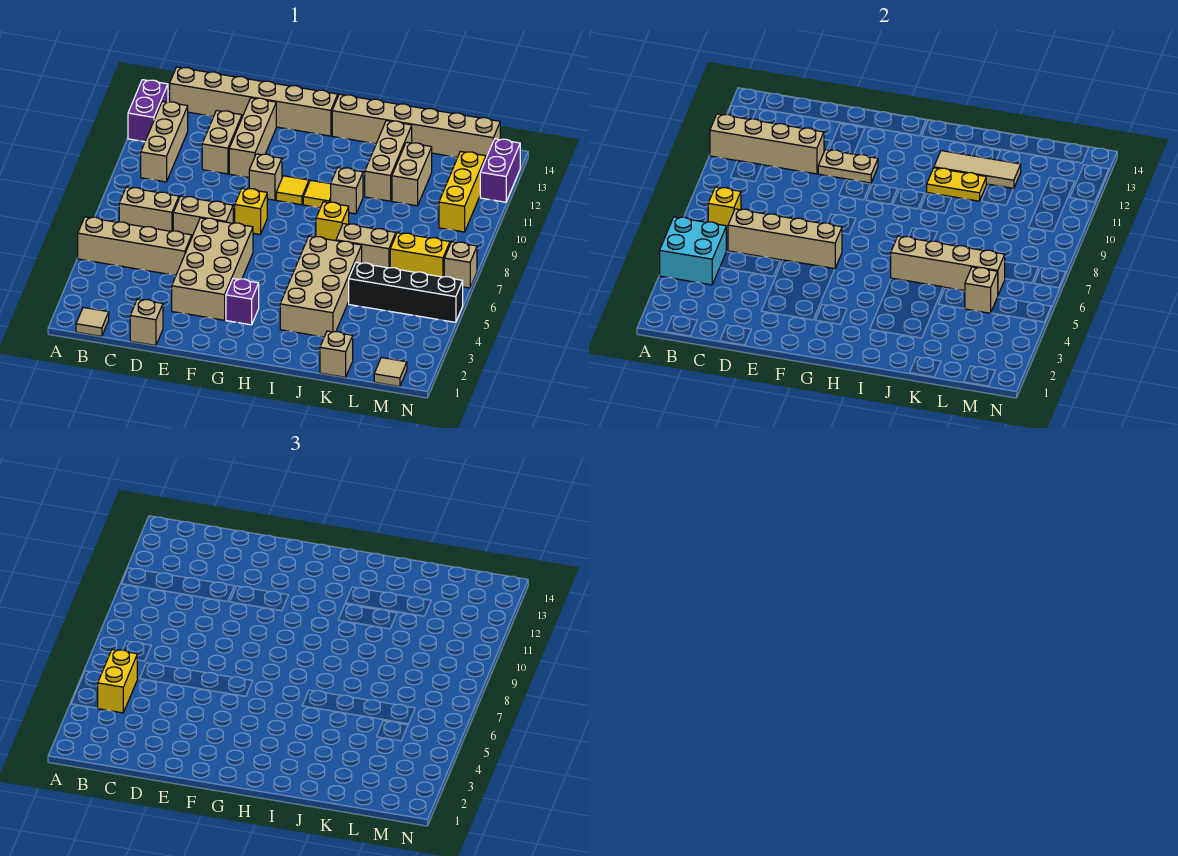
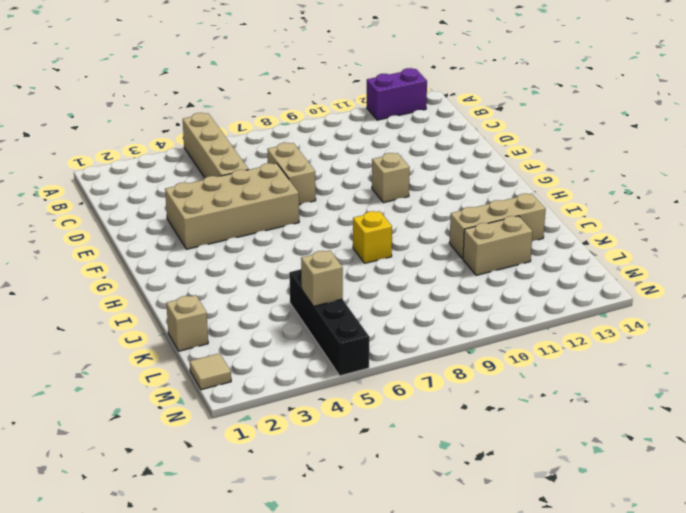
none -> tan 1x1 tile [76,308,109,336]
none -> tan 1x2 brick [119,187,179,232]
none -> tan 1x3 brick [141,101,188,182]
none -> tan 1x6 brick [170,67,338,136]

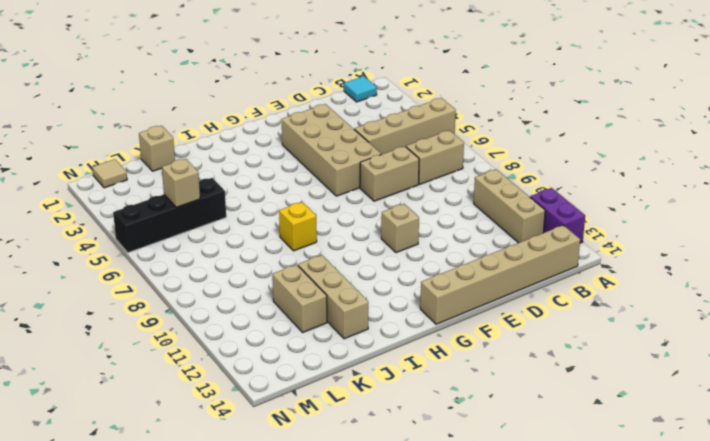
cyan 1x1 tile [344,76,377,102] -> tan 1x1 tile [76,308,109,336]
none -> tan 1x1 brick [130,299,163,346]
none -> tan 1x2 brick [202,111,242,174]
none -> tan 1x3 brick [229,98,276,177]
none -> yellow 1x1 brick [235,188,267,234]

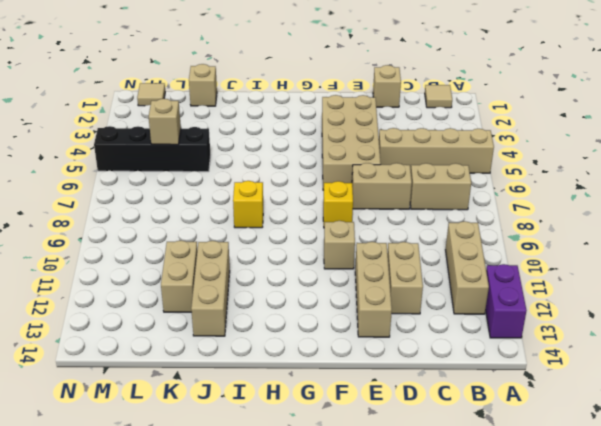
none -> tan 1x6 brick [170,67,338,136]
none -> purple 1x1 brick [226,279,259,325]
none -> yellow 1x1 tile [276,176,309,205]
none -> yellow 1x1 tile [303,180,331,208]

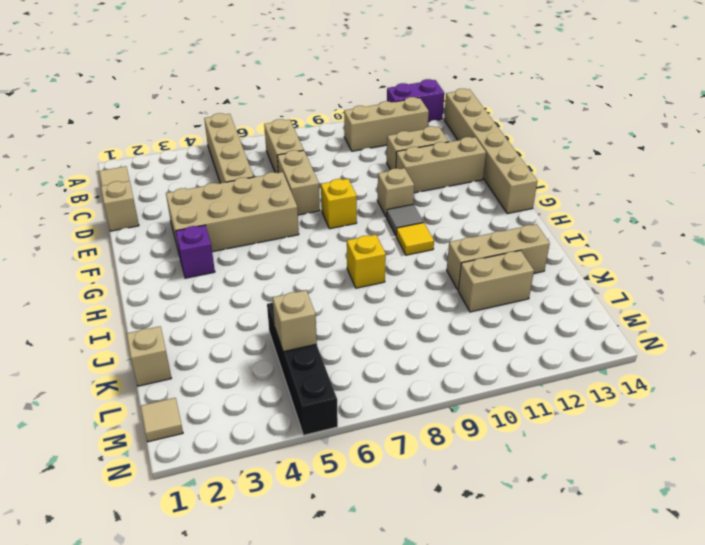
grey 1x1 tile [386,204,423,235] -> yellow 1x1 tile [276,176,309,205]
none -> tan 1x6 brick [332,94,500,158]
none -> tan 2x4 brick [280,236,362,337]
none -> tan 1x1 brick [331,168,363,214]
none -> tan 1x2 brick [336,224,396,268]

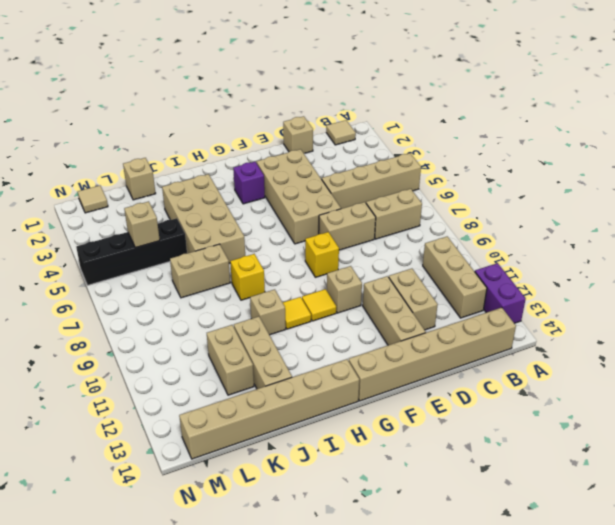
none -> yellow 1x2 brick [390,233,450,277]
none -> yellow 1x3 brick [439,151,486,232]
none -> tan 1x1 brick [444,242,477,288]
none -> purple 1x2 brick [480,139,520,202]

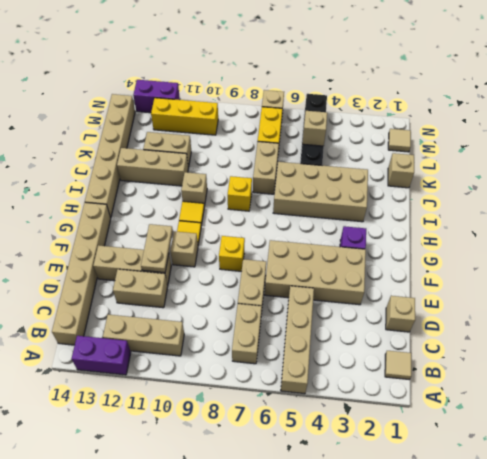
none -> cyan 2x2 brick [660,217,726,285]
none -> tan 1x4 brick [710,114,824,174]
none -> yellow 1x1 brick [708,187,741,232]
none -> tan 1x4 brick [728,209,842,269]

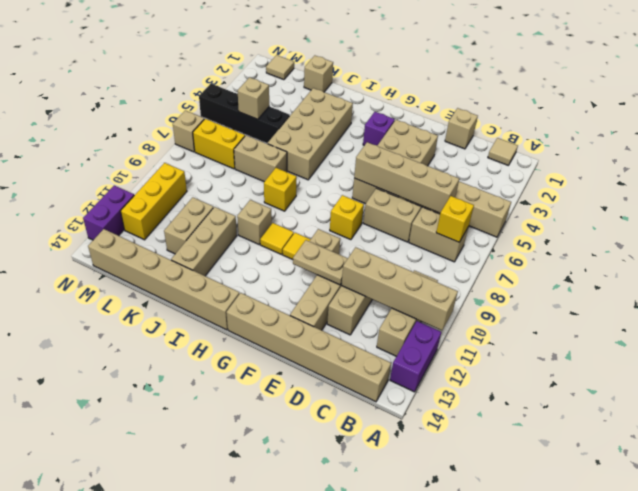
none -> cyan 2x2 brick [660,217,726,285]
none -> tan 1x4 brick [891,236,1005,295]
none -> yellow 1x2 plate [927,168,986,201]
none -> tan 1x3 tile [934,151,1021,189]

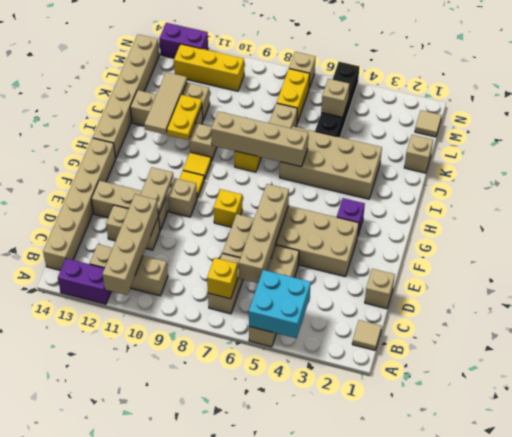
tan 1x4 brick [211,111,308,167] -> tan 1x4 brick turned to [891,236,1005,295]
none -> yellow 1x2 brick [98,650,137,713]

